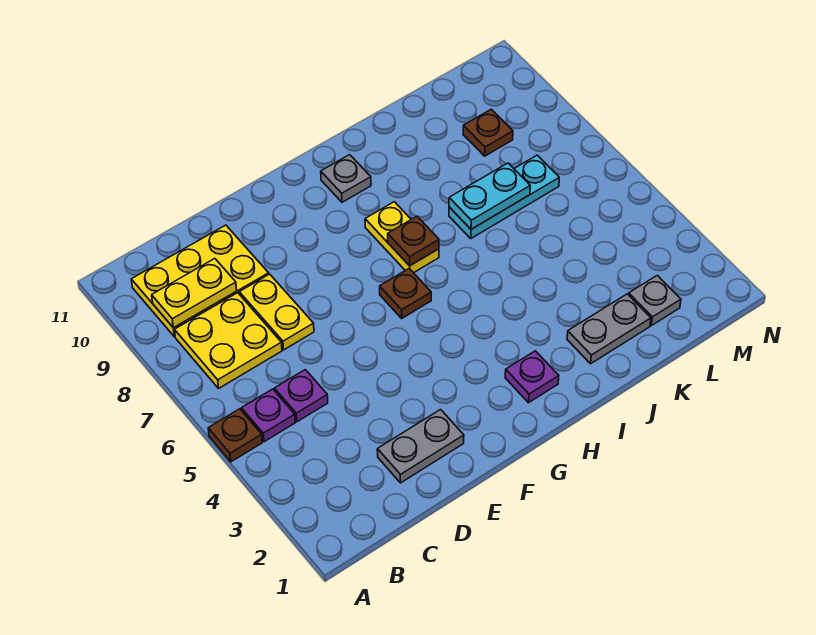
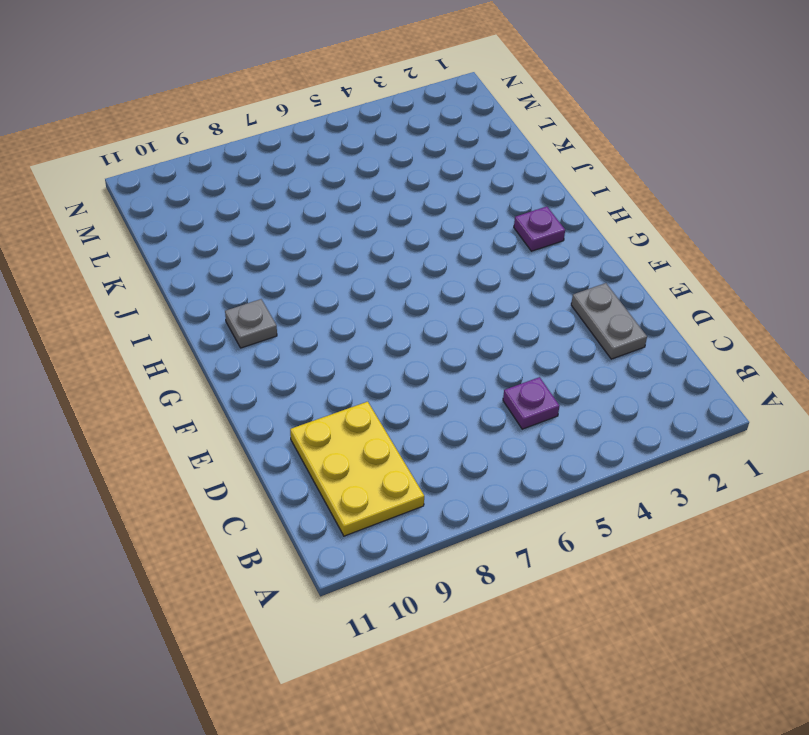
none -> brown 1x1 plate [208,409,262,462]
none -> purple 1x1 plate [242,389,295,442]
none -> yellow 2x2 plate [175,293,282,388]

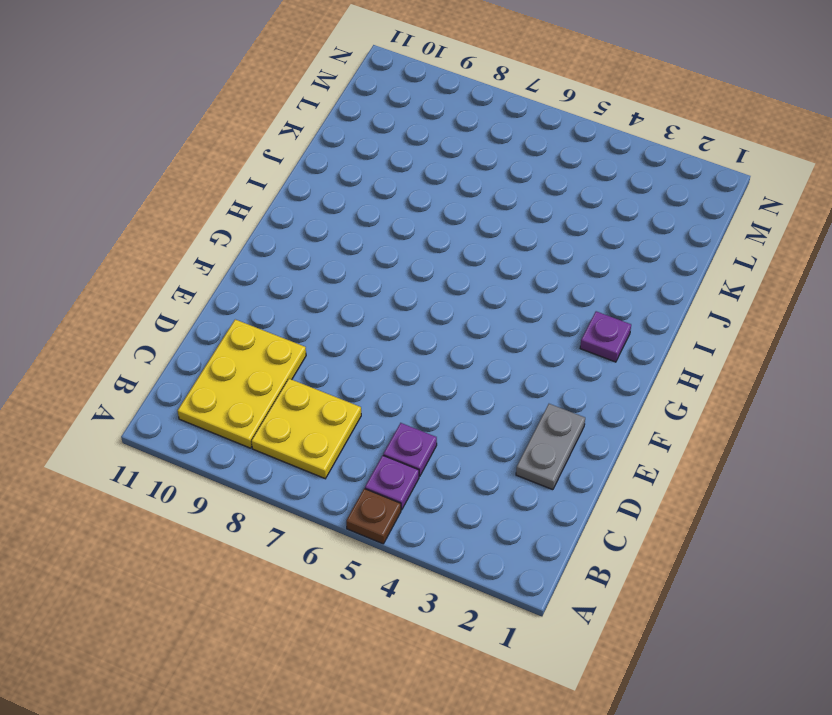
none -> yellow 1x2 plate [239,274,314,350]
none -> brown 1x1 plate [380,269,431,318]
none -> yellow 1x2 plate [365,202,439,273]

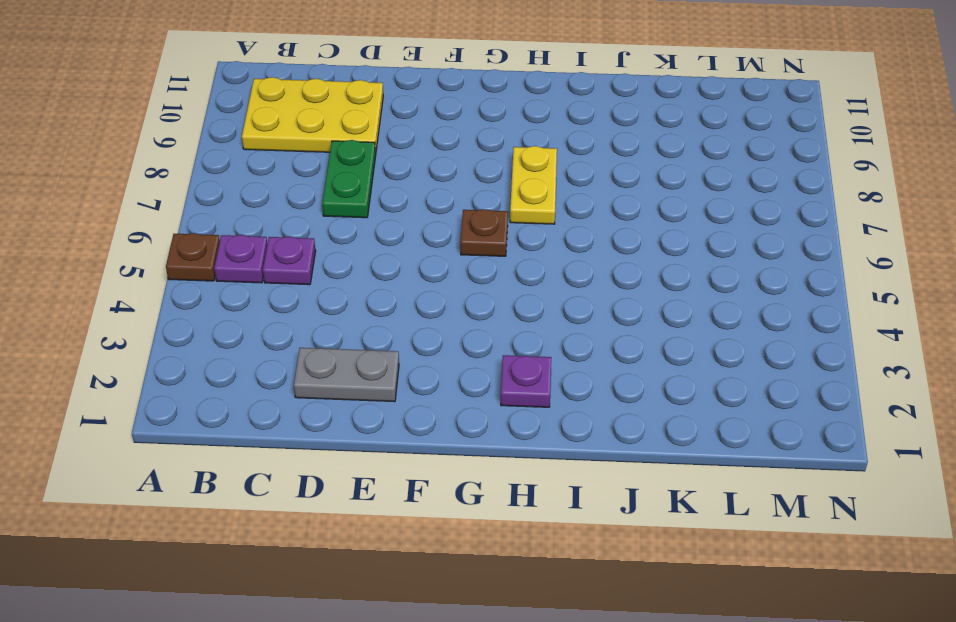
green 1x2 plate [322,140,376,218] -> yellow 1x2 plate [239,274,314,350]
none -> yellow 2x2 plate [175,293,282,388]
none -> grey 1x1 plate [321,155,371,202]
none -> grey 1x2 plate [567,294,651,364]

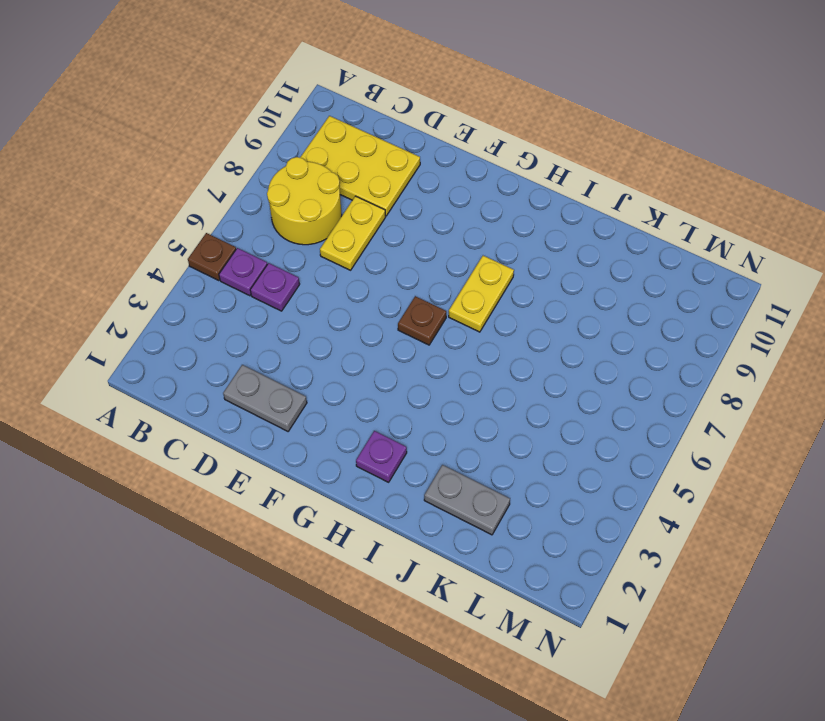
yellow 2x2 round brick [267,157,342,245] -> yellow 2x2 plate [175,293,282,388]
none -> grey 1x1 plate [321,155,371,202]
none -> cyan 1x3 plate [449,155,559,238]
none -> grey 1x1 plate [629,275,681,326]

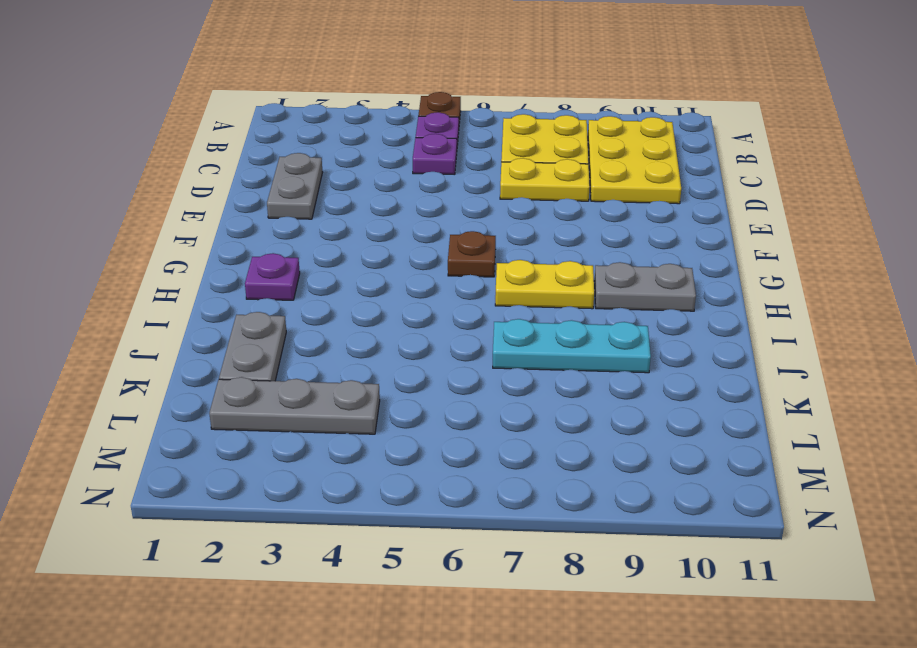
grey 1x2 plate [594,262,696,311] -> grey 1x1 plate [321,155,371,202]
cyan 1x3 plate [493,319,651,373] -> cyan 1x3 plate turned to [449,155,559,238]
grey 1x3 plate [209,377,380,434] -> grey 1x1 plate [629,275,681,326]
none -> brown 1x1 plate [463,109,513,156]
none -> yellow 1x2 plate [152,259,237,328]
none -> brown 1x1 plate [388,216,439,266]

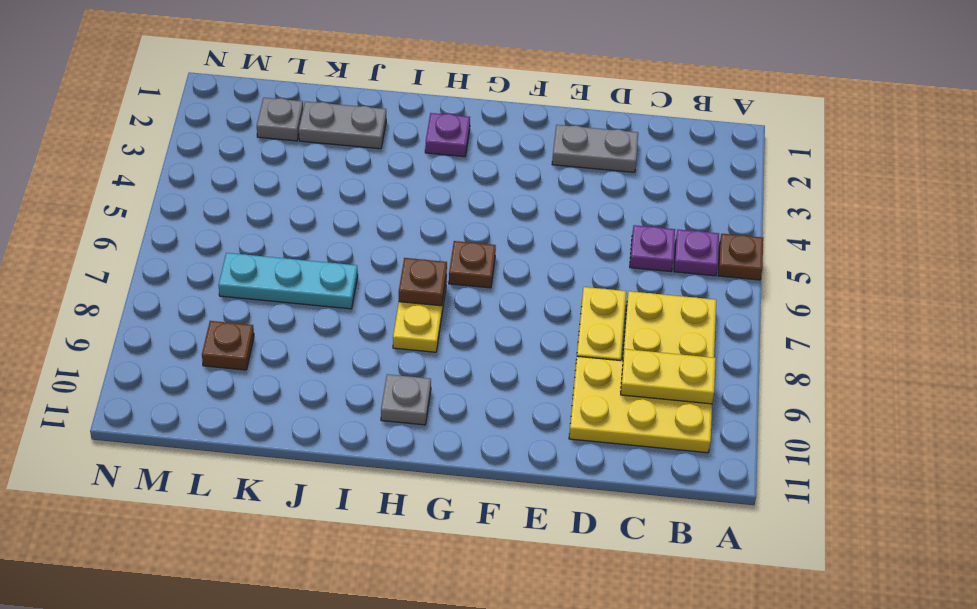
none -> cyan 1x2 plate [449,163,530,229]

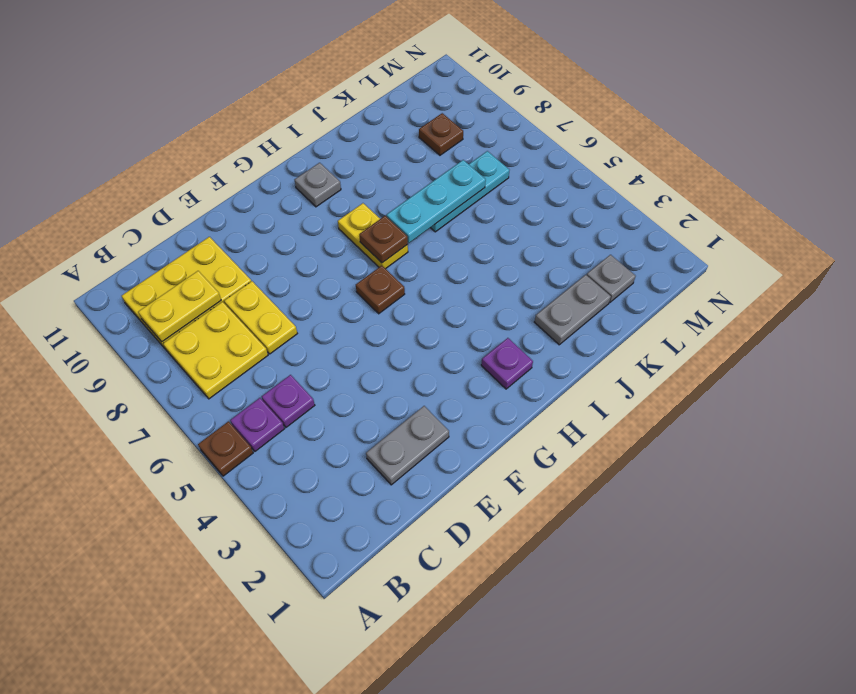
cyan 1x3 plate [387,160,486,243] -> cyan 1x2 plate [449,163,530,229]

